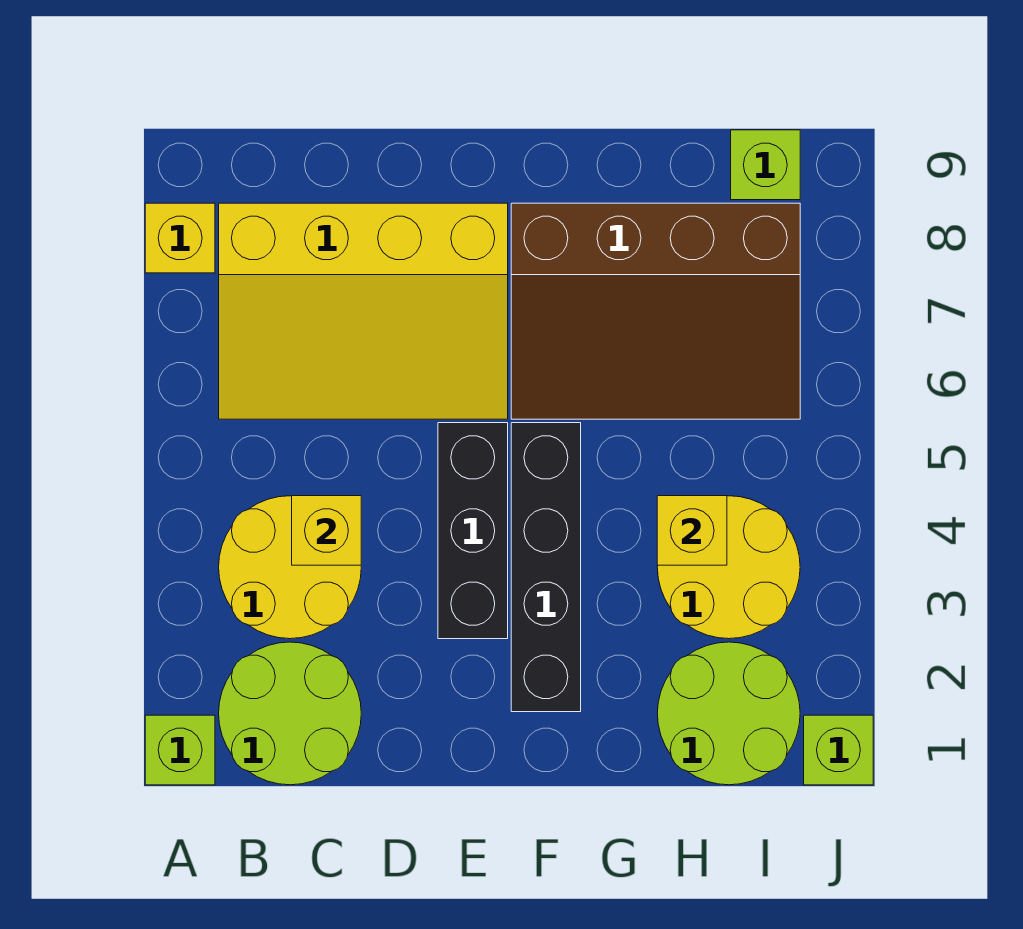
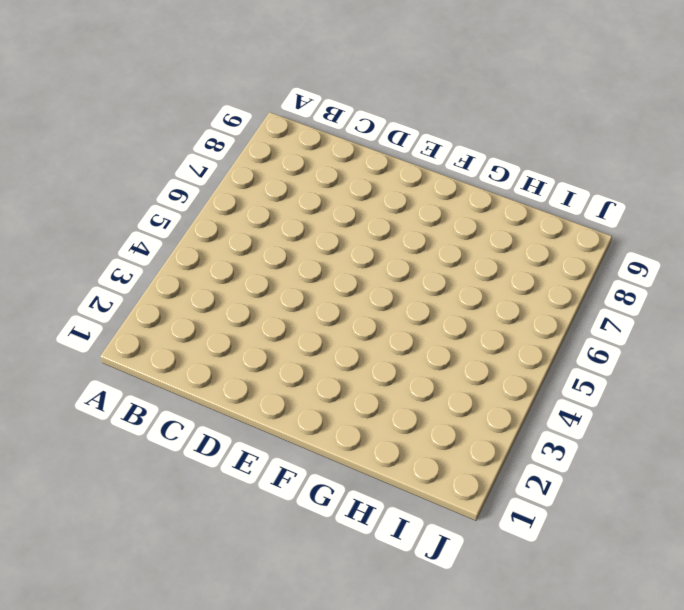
none -> lime 1x1 brick [145,715,215,785]
none -> yellow 1x1 brick [145,203,215,273]
none -> lime 2x2 round brick [219,642,361,785]

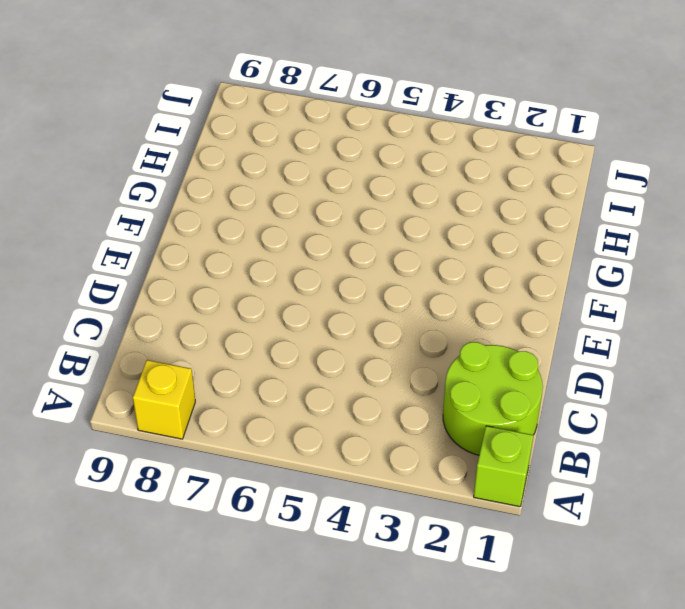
none -> yellow 2x2 round brick [219,496,361,639]
none -> yellow 3x4 slope [219,203,508,419]
none -> black 1x3 brick [438,423,508,639]

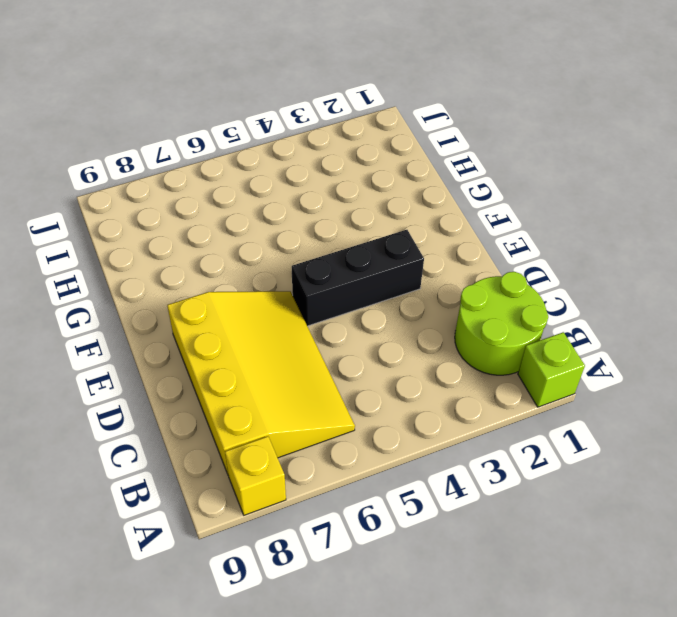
none -> yellow 2x2 round brick [219,496,361,639]
none -> black 1x4 brick [511,423,581,712]
none -> brown 3x4 slope [511,203,800,419]

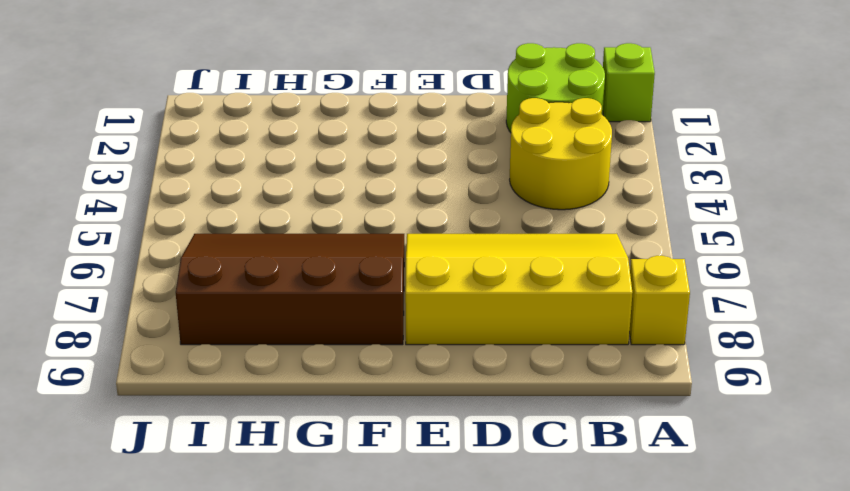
none -> black 1x3 brick [438,423,508,639]
none -> black 1x4 brick [511,423,581,712]
none -> lime 2x2 round brick [657,642,800,785]

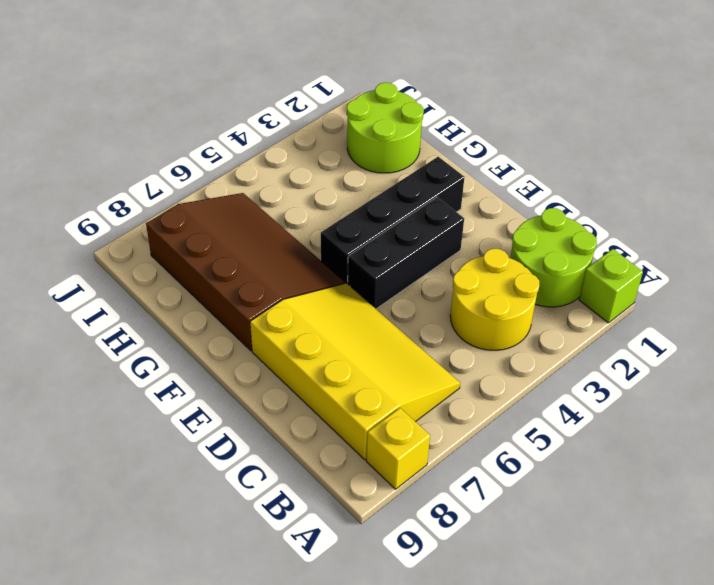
none -> yellow 2x2 round brick [657,496,800,639]
none -> lime 1x1 brick [731,130,800,200]
none -> lime 1x1 brick [804,715,873,785]

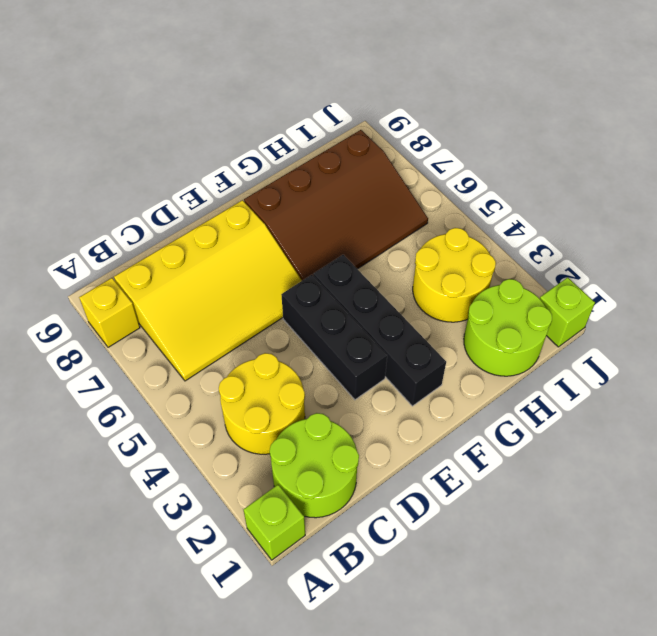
none -> lime 1x1 brick [731,130,800,200]
none -> yellow 1x1 brick [292,496,361,565]
none -> yellow 1x1 brick [657,496,727,565]

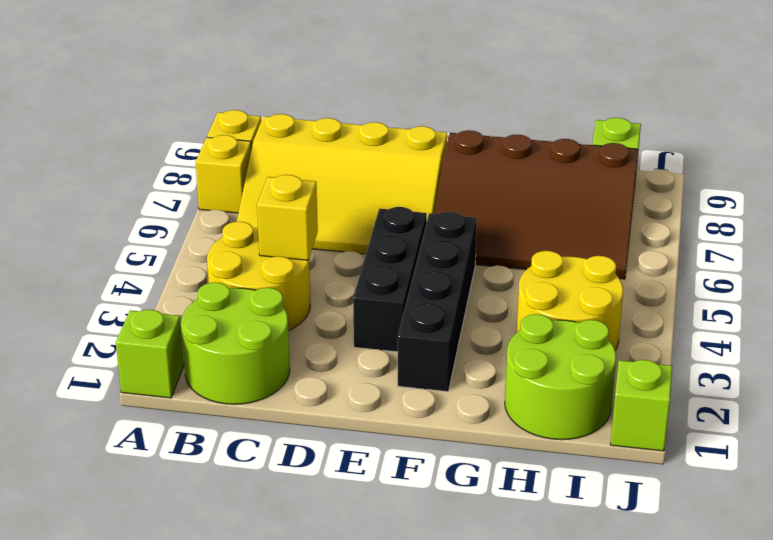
yellow 1x1 brick [196,135,251,213] -> yellow 1x1 brick moved to [657,496,727,565]

